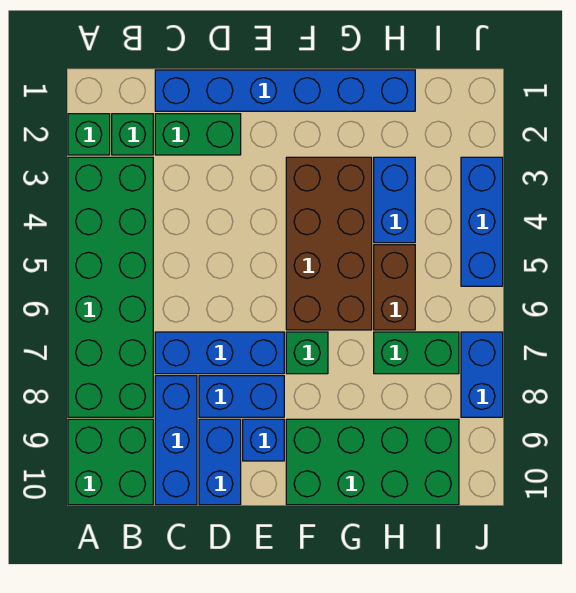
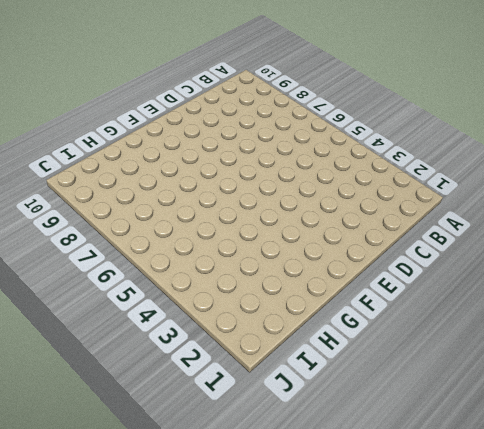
none -> green 1x1 brick [68,114,110,155]
none -> green 2x6 brick [68,157,153,417]
none -> green 2x2 brick [68,419,153,505]

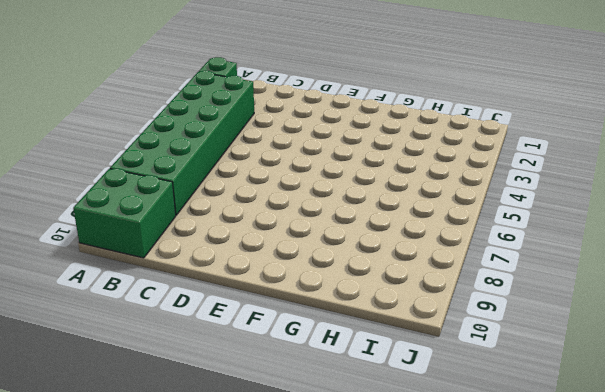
none -> green 1x1 brick [112,114,153,155]
none -> blue 1x6 brick [155,70,415,111]
none -> green 1x2 brick [155,114,241,155]

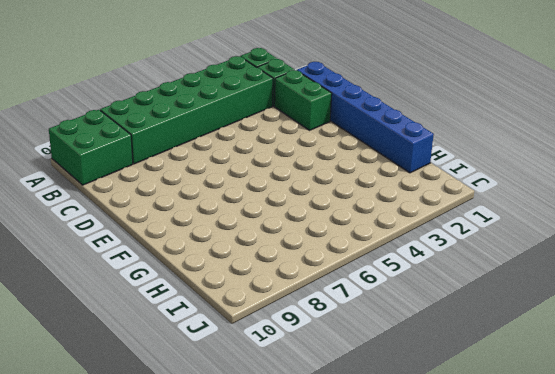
none -> blue 1x3 brick [155,332,284,374]
none -> blue 1x3 brick [155,376,197,505]
none -> blue 1x2 brick [199,376,284,417]

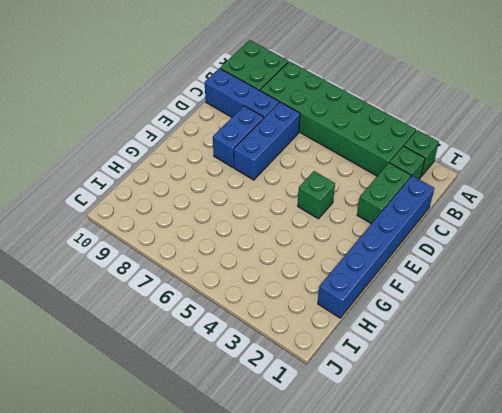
green 1x1 brick [298,171,335,219] -> green 1x1 brick moved to [286,332,328,374]
none -> blue 1x2 brick [199,419,241,505]
none -> blue 1x1 brick [243,419,284,461]
none -> brown 2x4 brick [286,157,372,330]

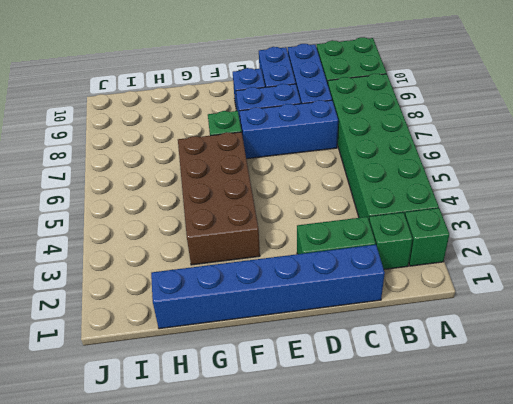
none -> green 2x4 brick [286,419,459,505]
none -> blue 1x2 brick [374,157,415,243]
none -> brown 1x2 brick [374,245,415,330]

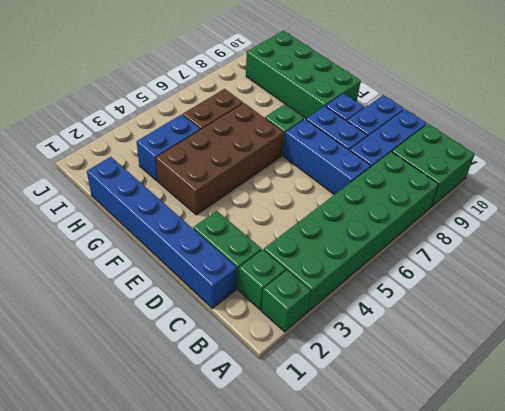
none -> green 1x2 brick [374,332,459,374]
none -> blue 1x3 brick [461,157,503,286]
none -> blue 1x2 brick [461,332,503,417]

